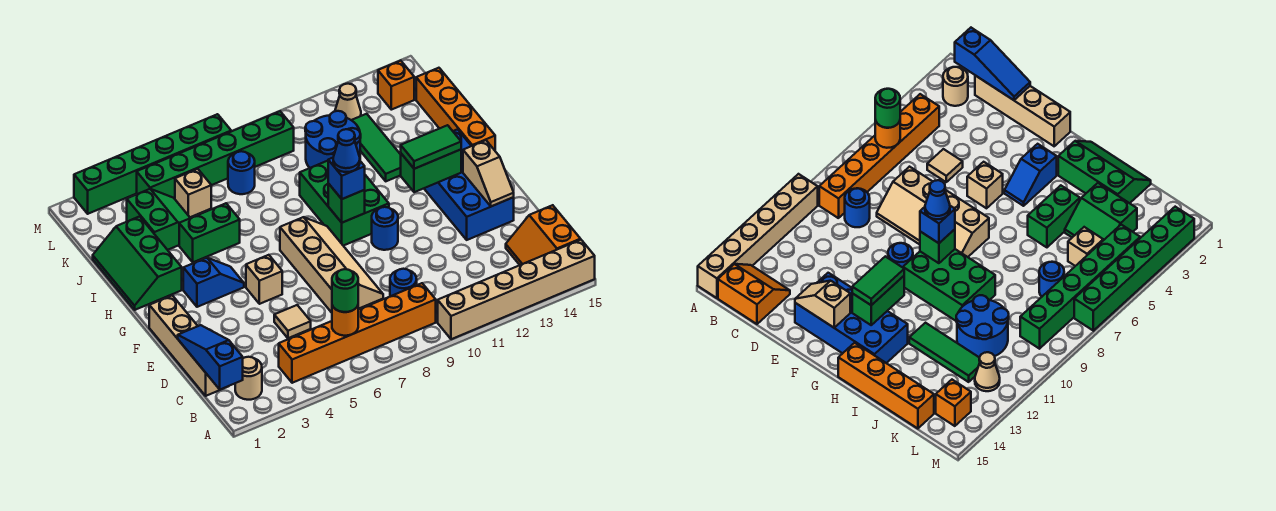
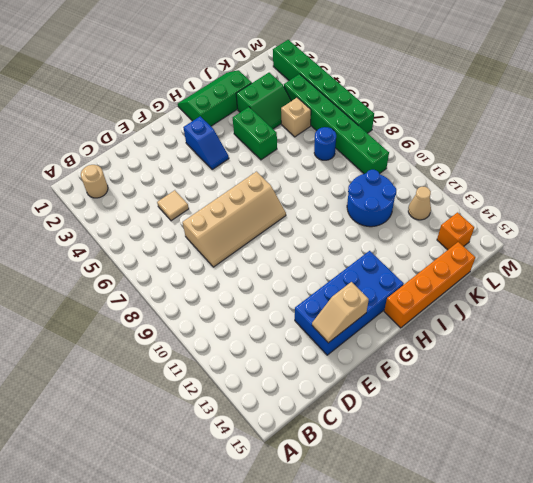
none -> tan 1x6 brick [438,240,595,339]
none -> orange 1x6 brick [279,283,436,383]
none -> orange 2x2 slope [506,205,581,265]
none -> tan 1x4 brick [149,295,224,396]

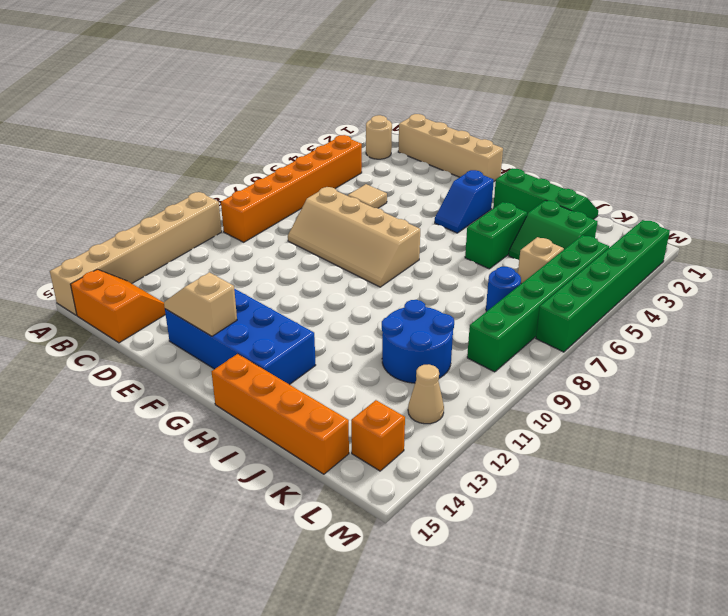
none -> blue 1x1 round brick [390,269,417,296]
none -> tan 1x1 brick [246,255,282,304]
none -> blue 1x1 round brick [372,207,398,250]
none -> green 2x3 brick [300,161,389,246]

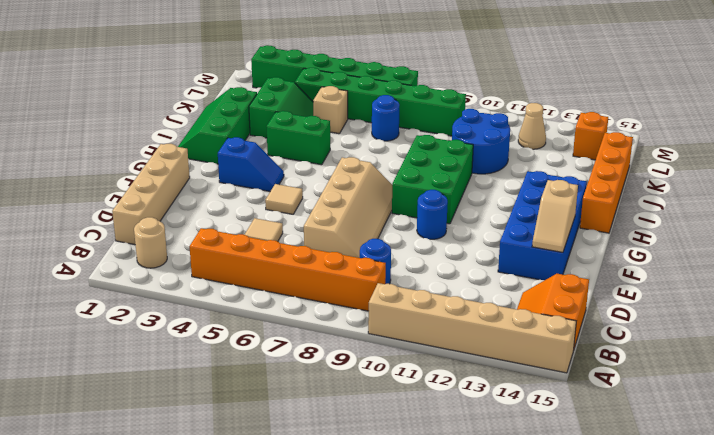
tan 1x1 tile [265,184,303,214] -> tan 1x1 brick [246,255,282,304]
none -> green 1x3 tile [352,114,401,181]
none -> blue 1x3 slope [178,325,243,389]
none -> orange 1x1 round brick [332,306,358,336]
none -> green 1x1 brick [328,184,365,223]

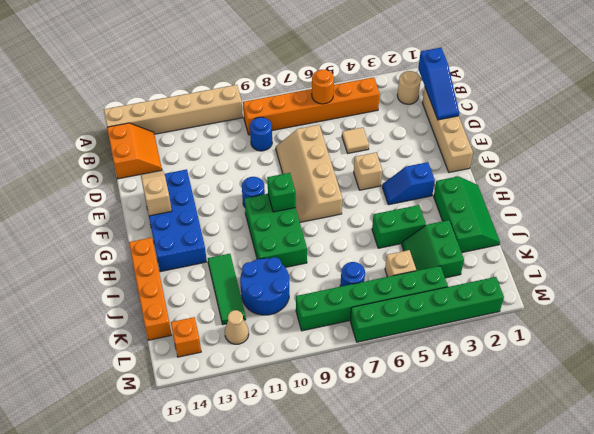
none -> green 1x2 brick [401,150,461,192]
none -> green 1x1 round brick [332,269,358,312]
none -> blue 1x1 brick [328,158,365,199]
none -> green 1x2 tile [401,125,461,169]

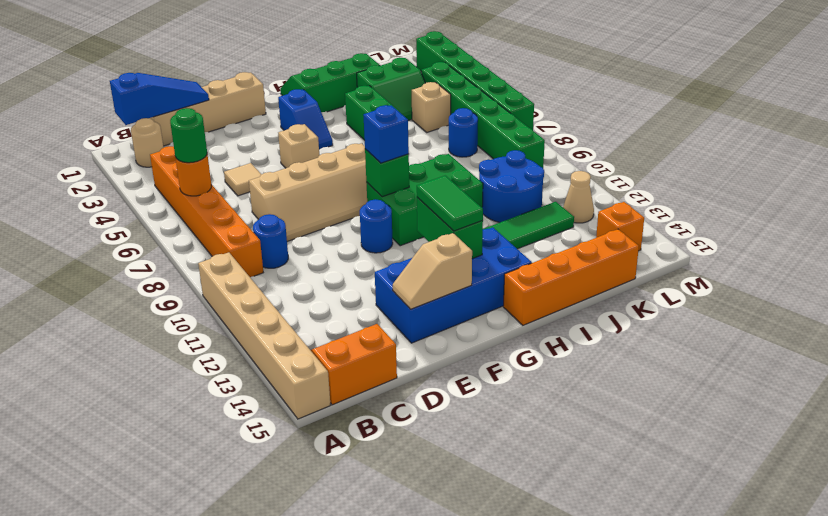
none -> blue 1x1 cone [333,129,360,172]

